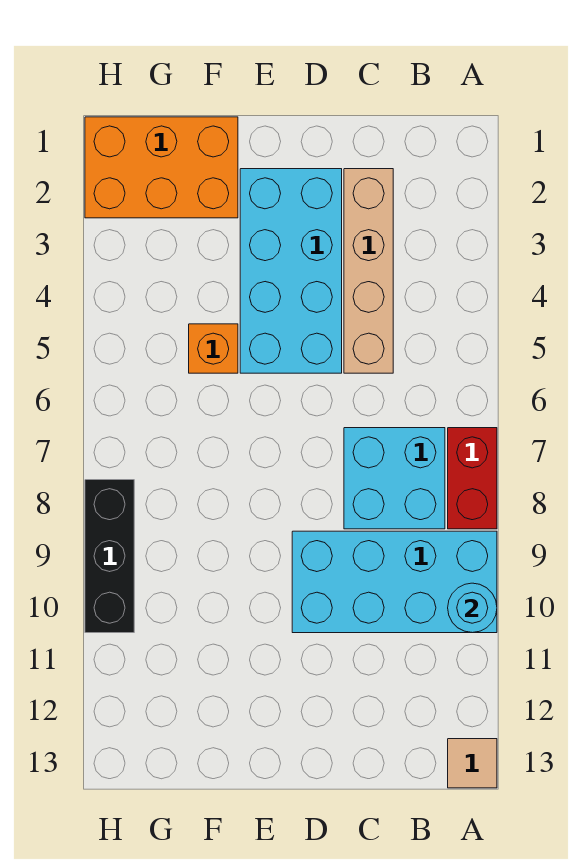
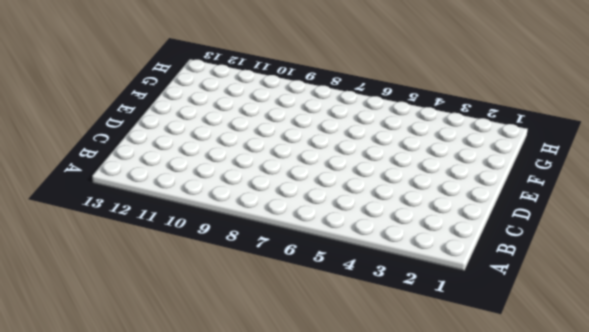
none -> red 1x2 brick [448,428,497,529]
none -> cyan 2x4 brick [292,531,497,633]

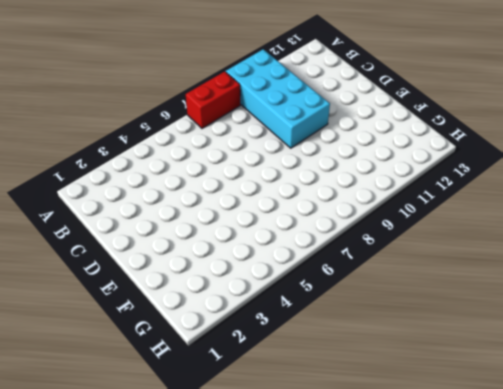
none -> tan 1x1 tile [448,739,497,788]
none -> cyan 2x2 brick [344,428,445,529]

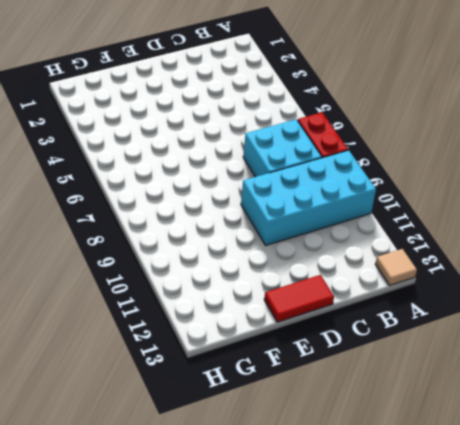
red 1x2 tile [264,275,334,322] -> none
none -> tan 1x4 brick [344,169,393,373]
none -> cyan 2x4 brick [240,169,342,373]

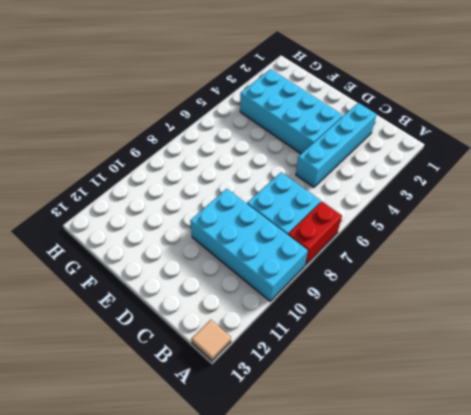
cyan 1x4 brick [296,103,377,187] -> tan 1x4 brick [344,169,393,373]
cyan 2x4 brick [240,69,343,154] -> cyan 2x4 brick turned to [240,169,342,373]
none -> orange 2x3 brick [85,117,238,218]
none -> orange 1x1 brick [189,324,238,373]

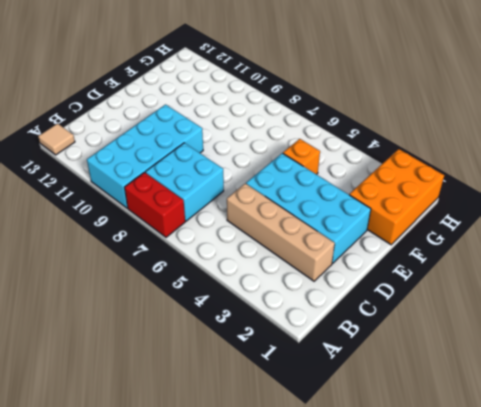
none -> black 1x3 brick [85,480,134,633]
none -> cyan 1x1 round brick [448,583,497,633]

